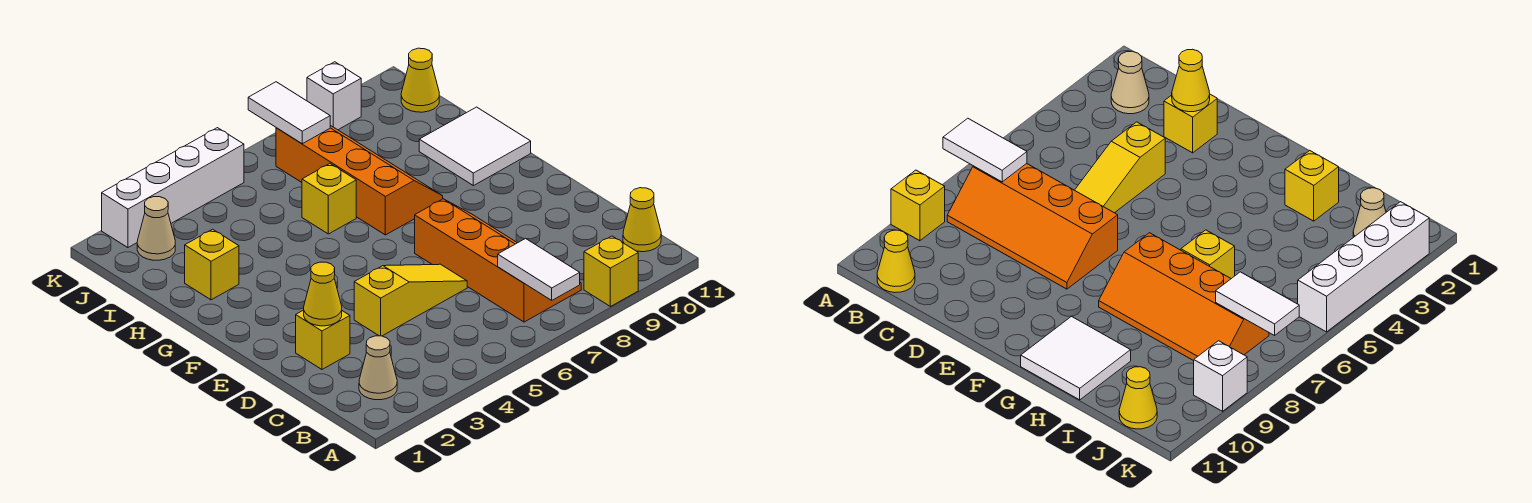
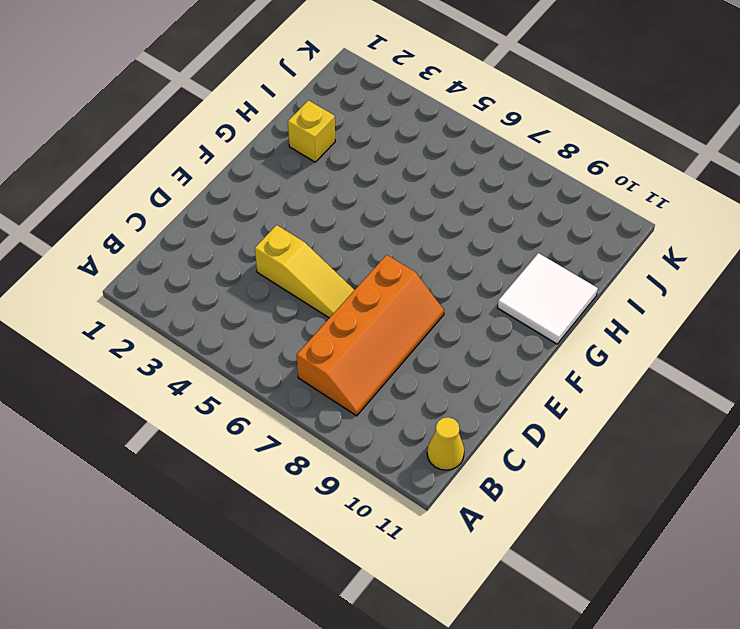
none -> yellow 1x1 brick [584,236,638,307]
none -> tan 1x1 cone [359,336,397,400]
none -> yellow 1x1 brick [296,310,350,369]

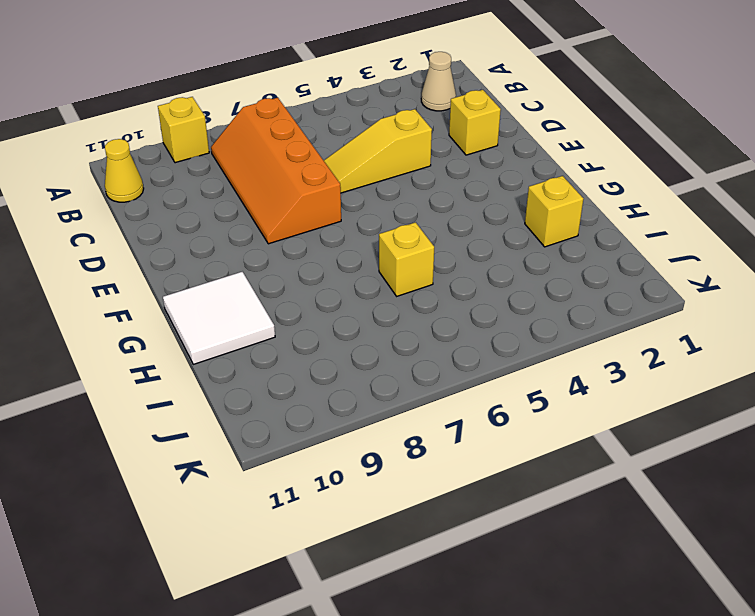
none -> orange 2x4 slope [276,126,443,235]
none -> tan 1x1 cone [137,197,175,260]
none -> yellow 1x1 cone [401,48,439,112]

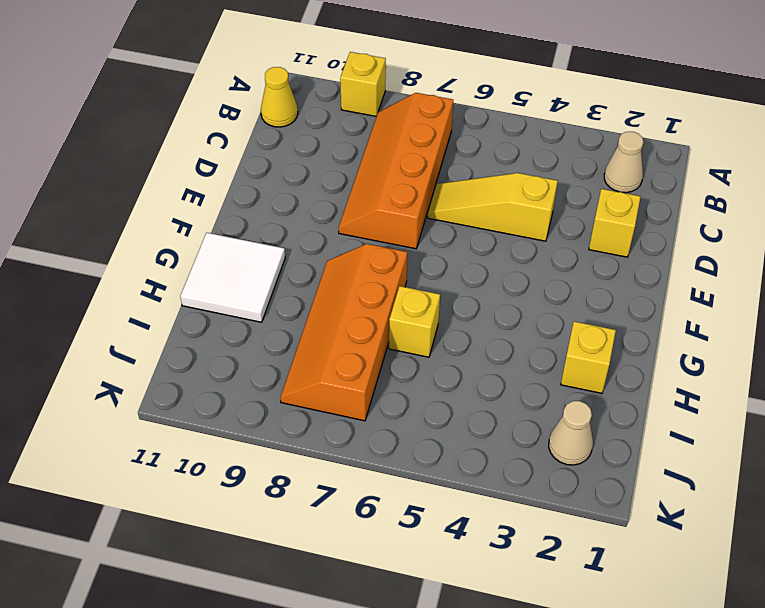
none -> yellow 1x1 cone [401,48,439,112]
none -> white 1x4 brick [102,128,244,248]
none -> white 1x1 brick [307,62,361,130]

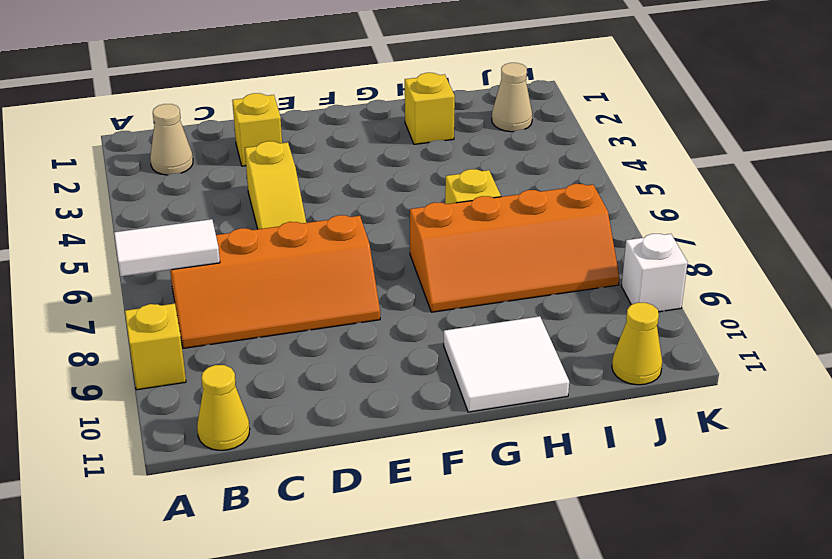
none -> white 1x4 brick [102,128,244,248]
none -> yellow 1x1 cone [304,262,342,326]
none -> white 1x2 tile [248,82,330,144]

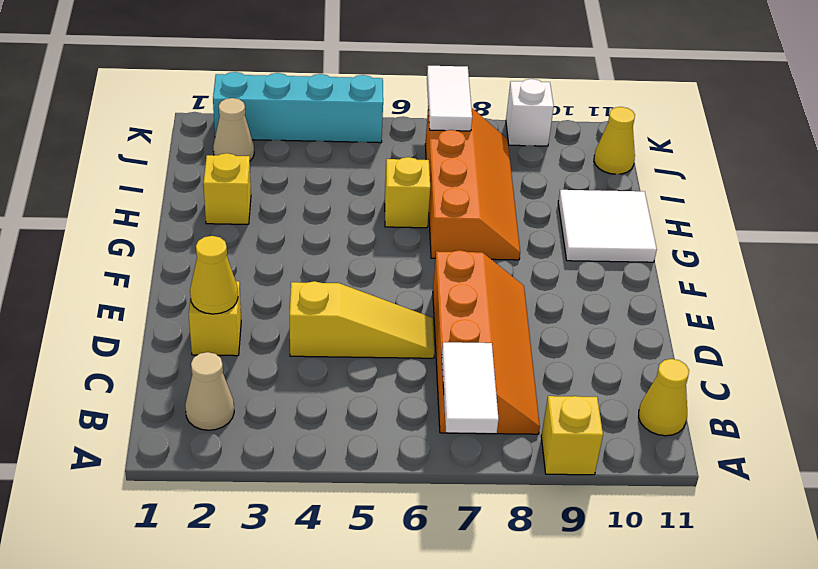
cyan 1x4 brick [213,72,383,143] -> white 1x4 brick [102,128,244,248]

